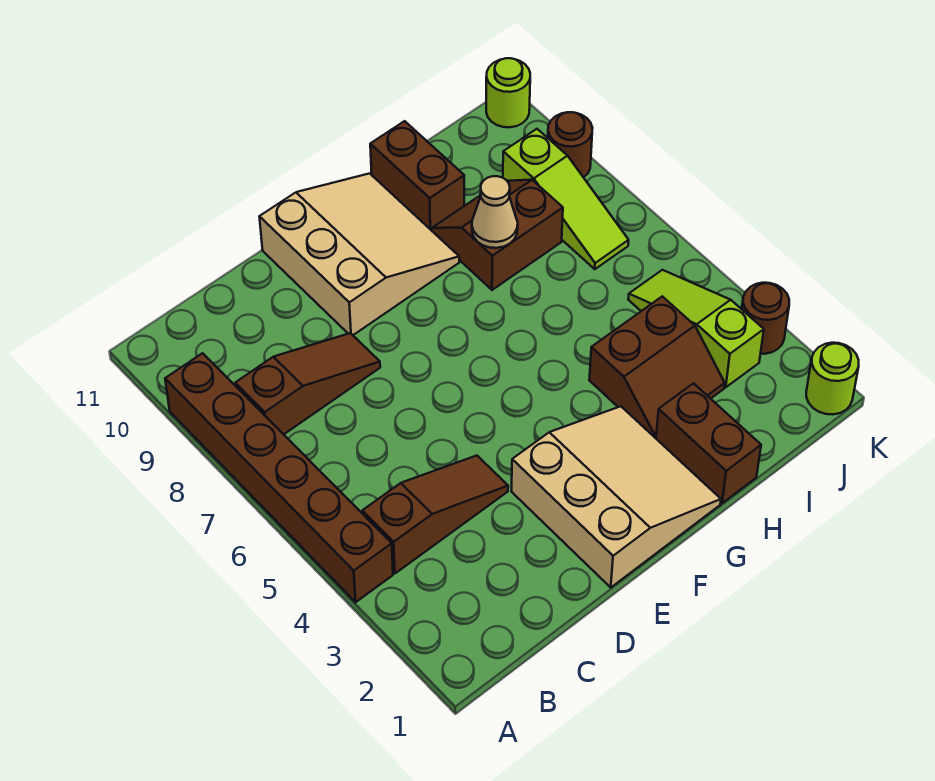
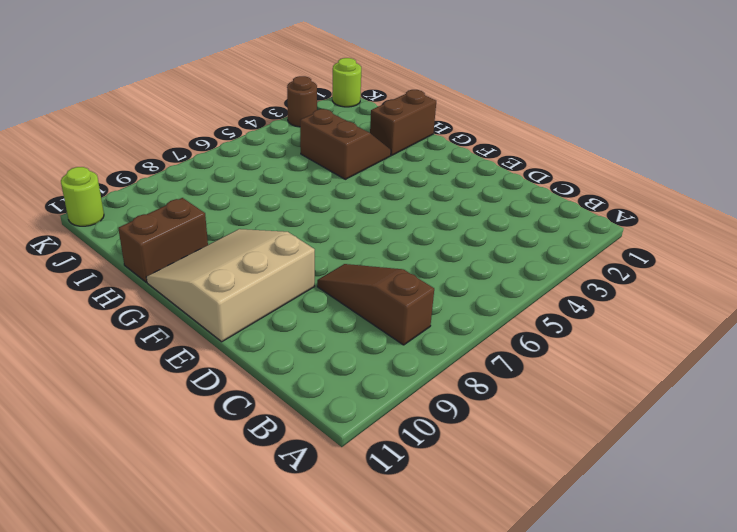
none -> brown 1x6 brick [165,353,393,602]
none -> brown 1x3 slope [362,456,508,573]
none -> tan 3x3 slope [511,406,721,587]

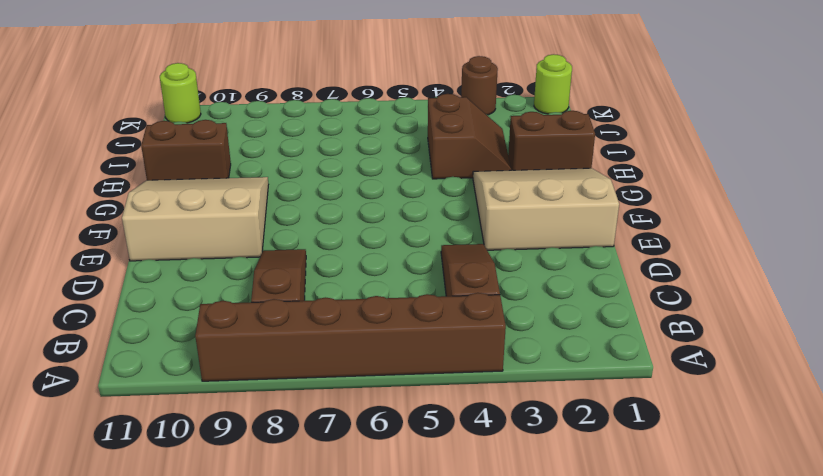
none -> brown 2x2 slope [432,180,563,290]
none -> lime 1x3 slope [628,270,764,387]
none -> lime 1x3 slope [503,129,629,269]

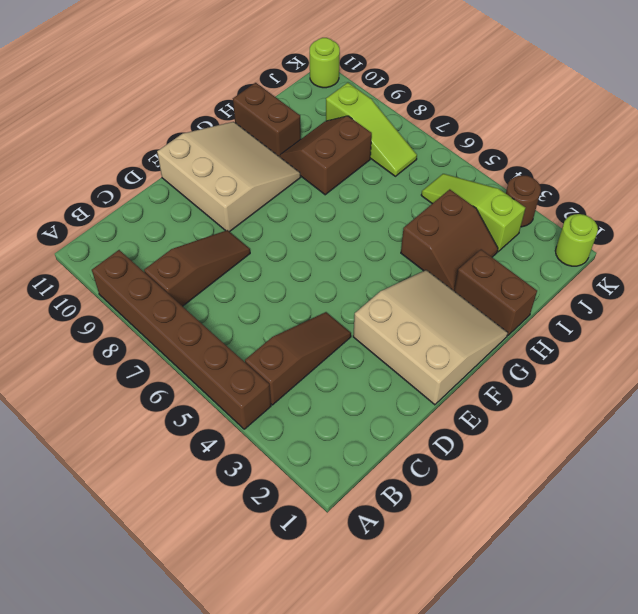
none -> brown 1x1 round brick [548,112,592,177]
none -> tan 1x1 cone [472,176,518,248]

